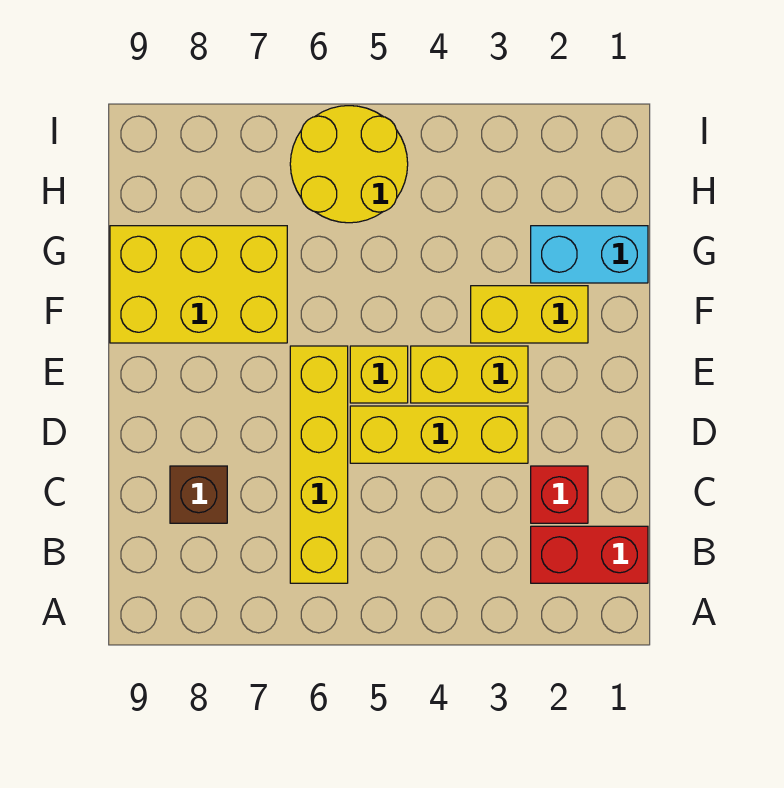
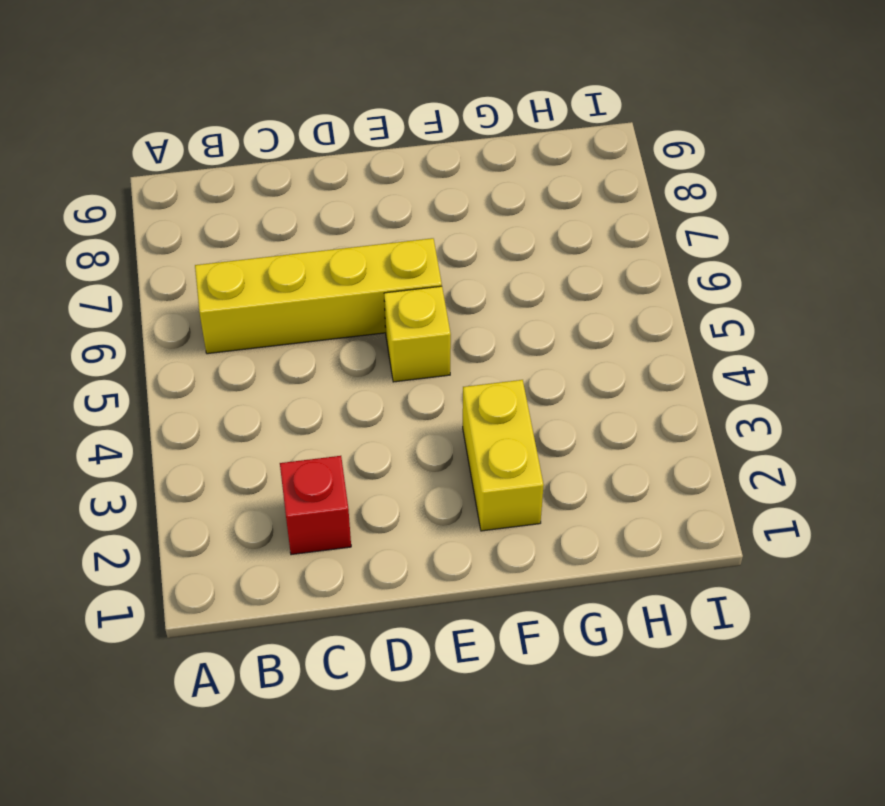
none -> red 1x2 brick [531,526,648,583]
none -> brown 1x1 brick [170,466,227,523]

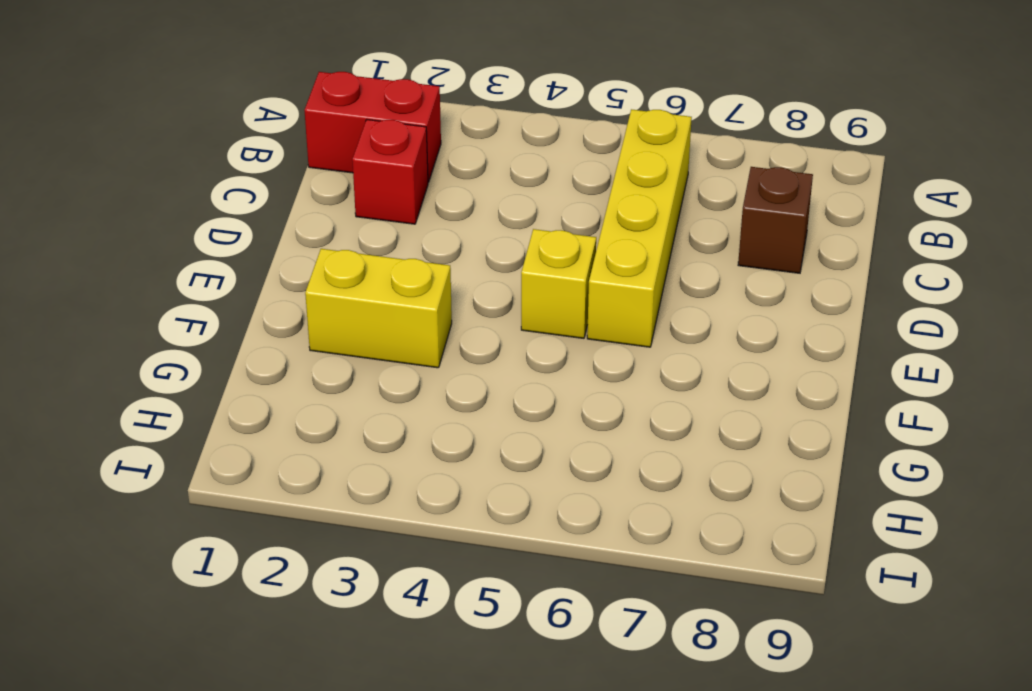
none -> yellow 1x3 brick [350,406,528,463]
none -> yellow 1x2 brick [411,346,528,403]

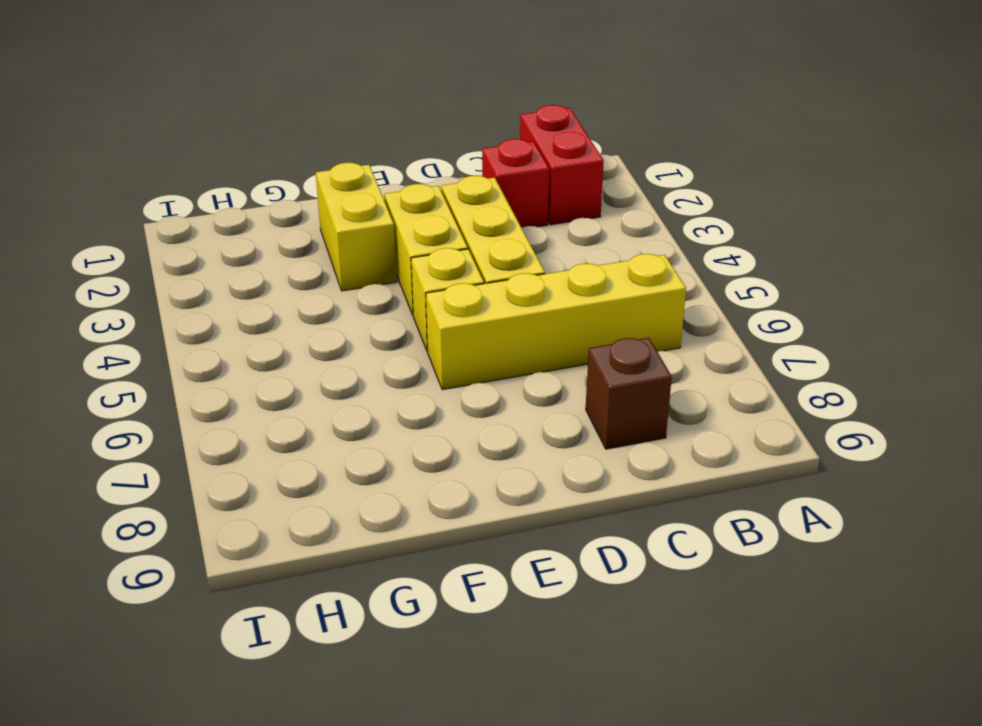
none -> yellow 2x3 brick [110,226,287,343]
none -> cyan 1x2 brick [531,226,648,283]

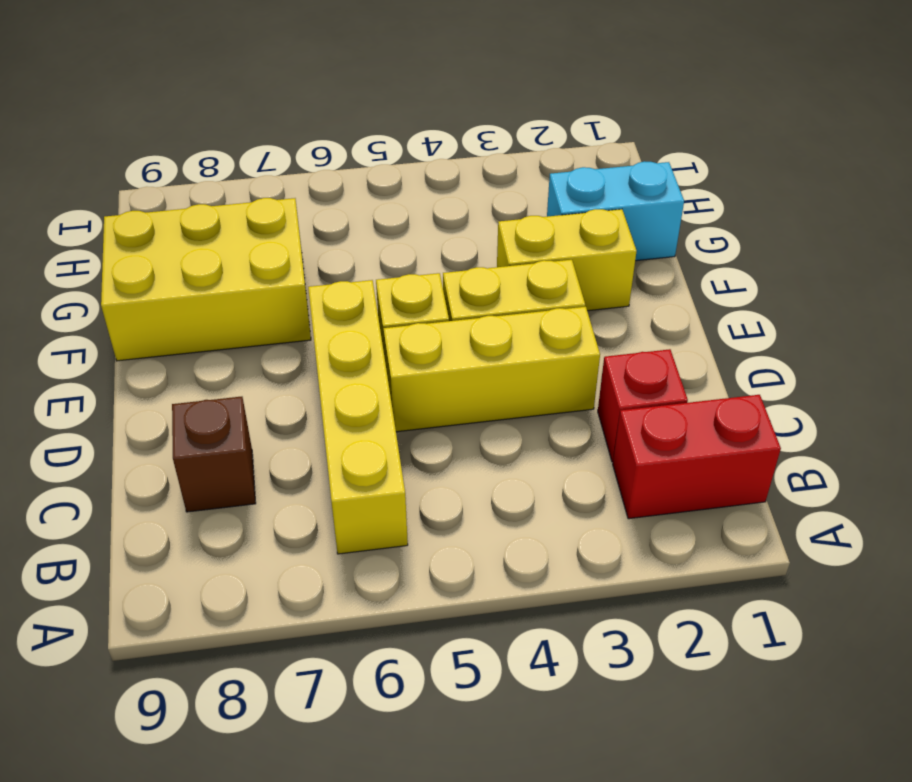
none -> yellow 2x2 round brick [290,106,408,223]

